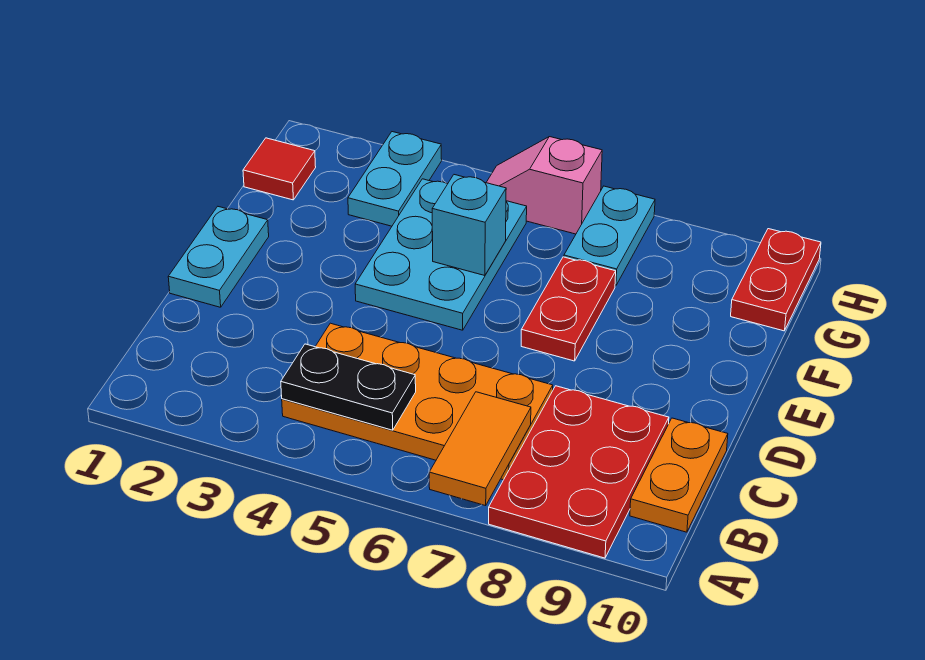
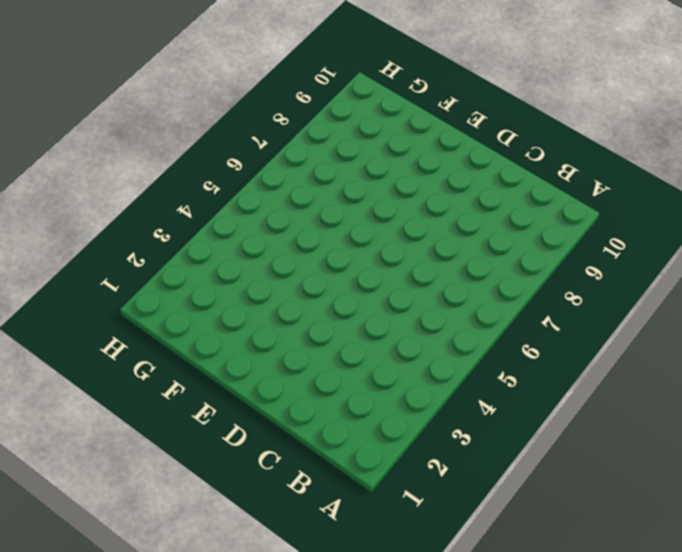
none -> red 2x3 plate [489,386,669,558]
none -> orange 2x4 plate [282,323,553,480]
none -> orange 1x2 plate [630,418,728,532]

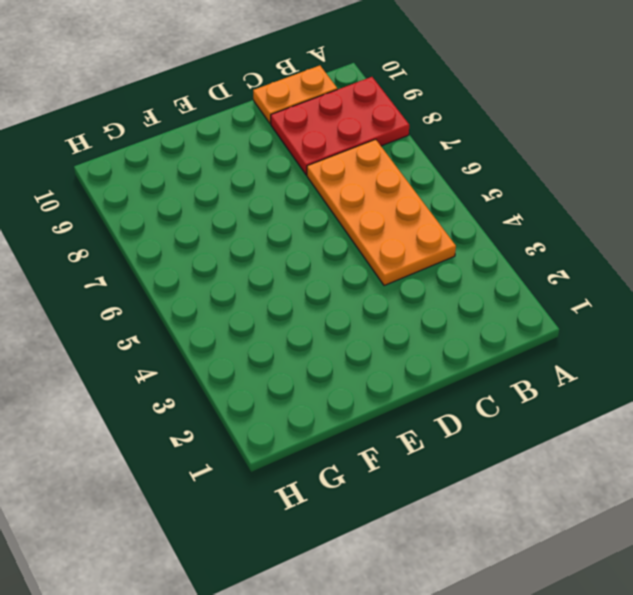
none -> cyan 1x2 plate [168,207,269,307]
none -> cyan 2x3 plate [355,179,527,330]
none -> red 1x2 plate [521,257,616,361]

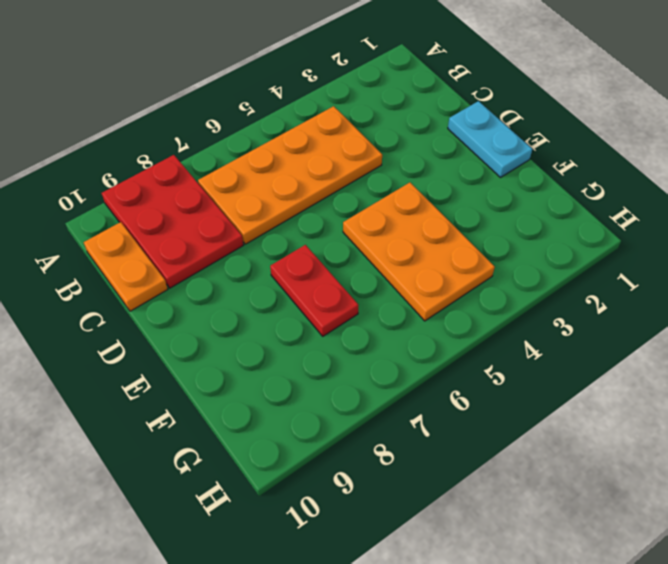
orange 2x3 plate [343,183,495,321] -> cyan 2x3 plate [355,179,527,330]
none -> red 1x1 tile [243,138,316,200]
none -> cyan 1x2 plate [348,132,442,226]
none -> cyan 1x2 plate [564,186,655,286]

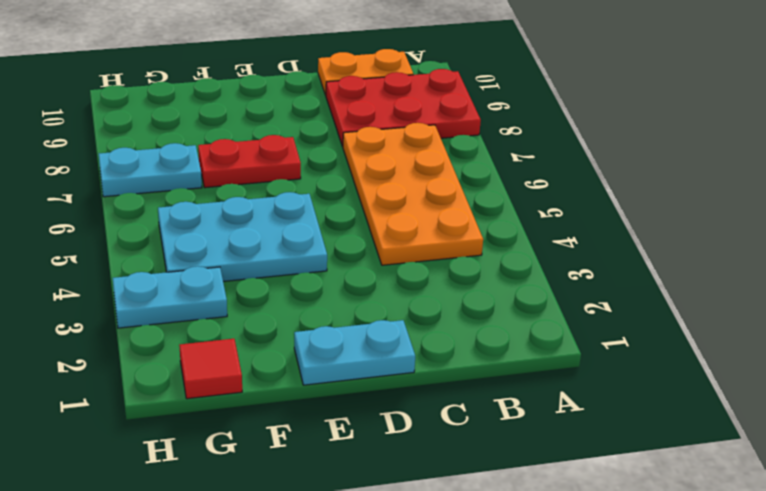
none -> red 1x2 plate [731,229,821,331]
none -> pink 1x2 slope [486,137,602,234]
none -> orange 1x2 tile [429,392,531,506]

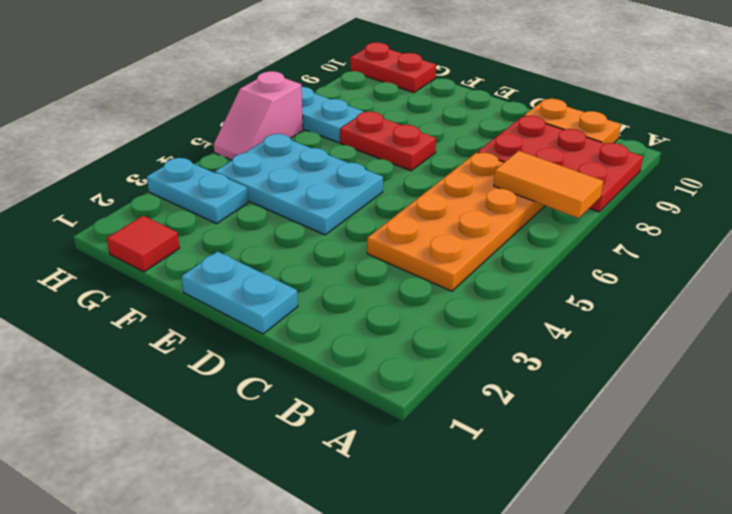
none -> black 1x2 plate [281,344,416,430]
none -> cyan 1x1 brick [432,175,506,276]

